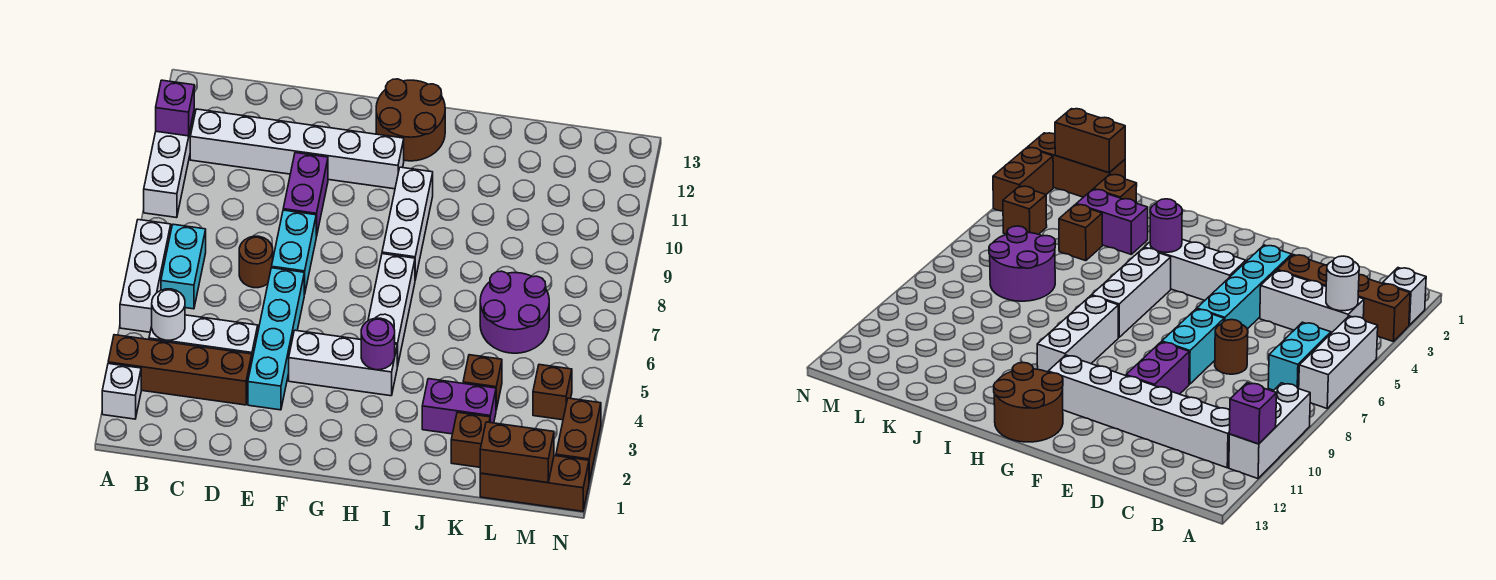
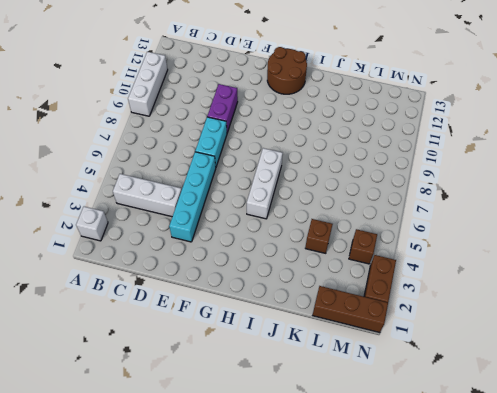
none -> brown 1x4 brick [108,335,252,405]
none -> white 1x3 brick [120,220,171,332]
none -> cyan 1x2 brick [161,224,206,309]

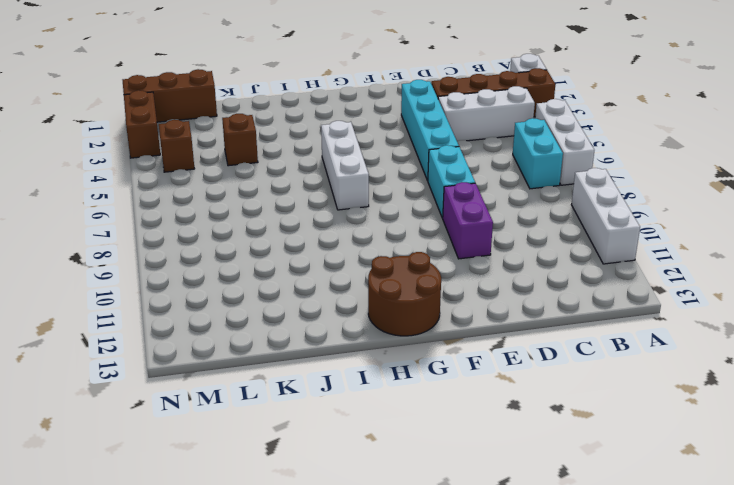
none -> white 1x6 brick [190,109,404,189]
none -> brown 1x1 round brick [239,236,273,288]
none -> white 1x3 brick [289,330,397,396]

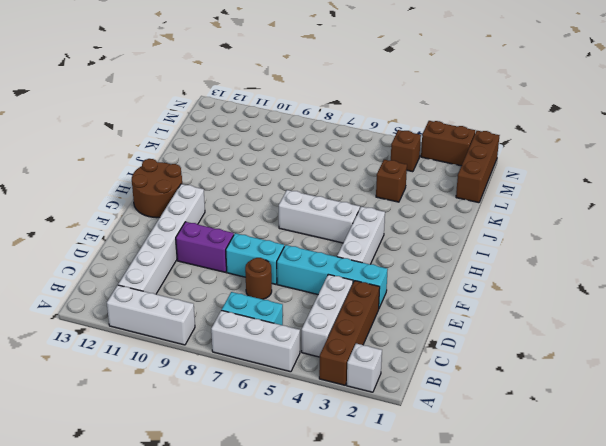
none -> white 1x3 brick [382,167,433,280]
none -> purple 1x2 brick [422,379,496,434]
none -> brown 1x1 brick [451,412,490,467]

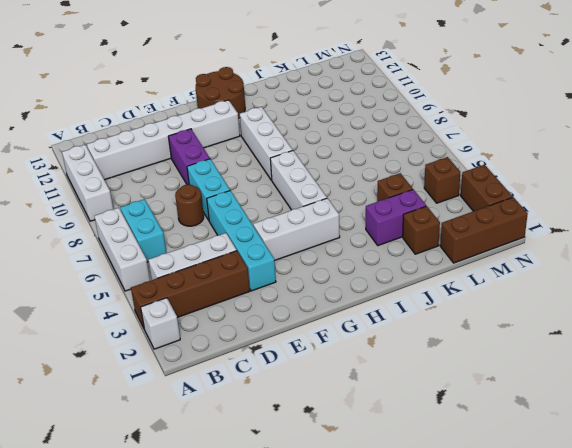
none -> purple 2x2 round brick [480,271,549,353]
none -> purple 1x1 brick [156,80,194,136]
none -> white 1x1 round brick [152,289,185,340]

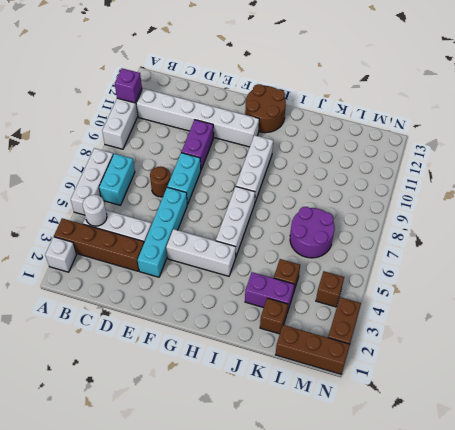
none -> purple 1x1 round brick [361,318,395,370]
none -> brown 1x2 brick [480,422,554,483]

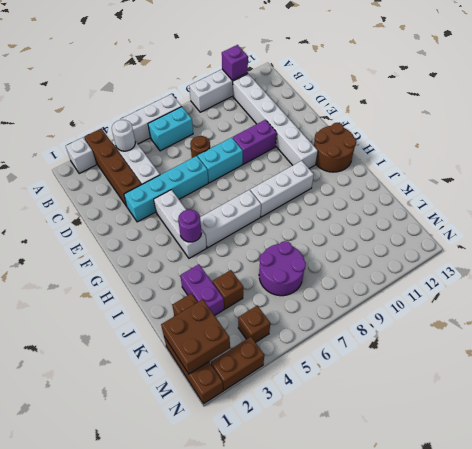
brown 2x2 brick [161,299,230,374] -> brown 1x2 brick [480,422,554,483]

